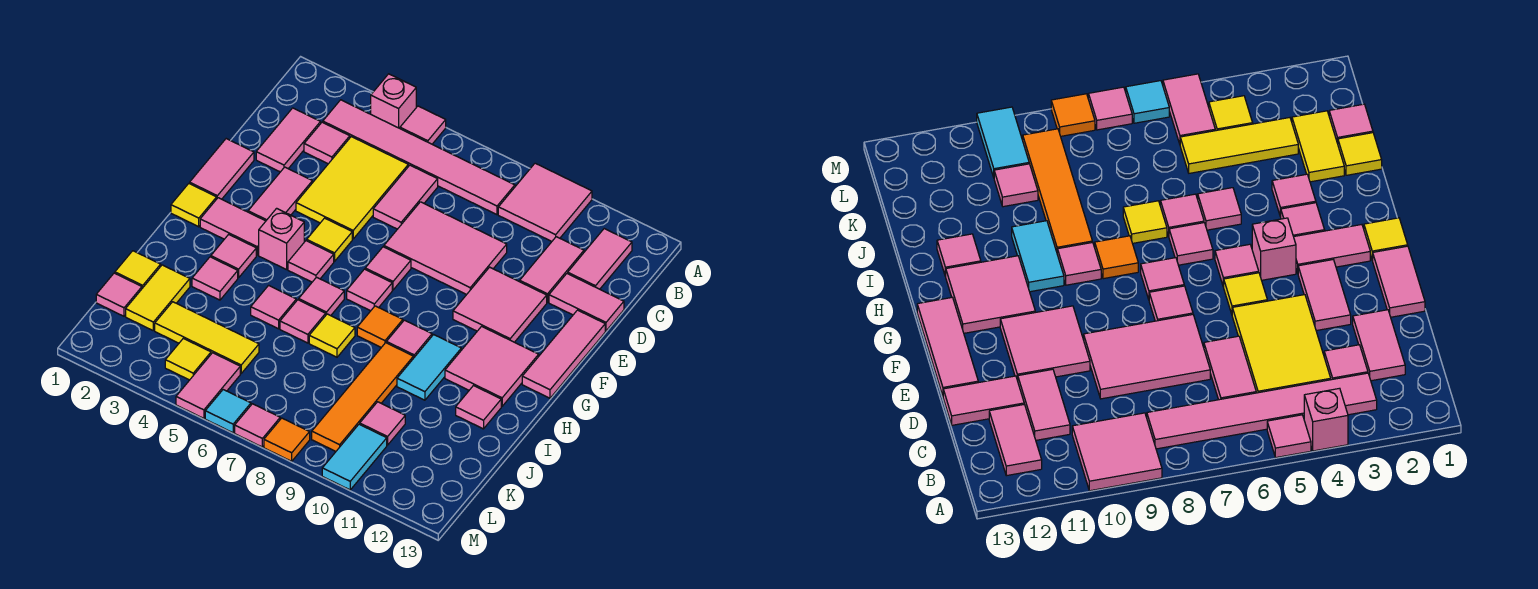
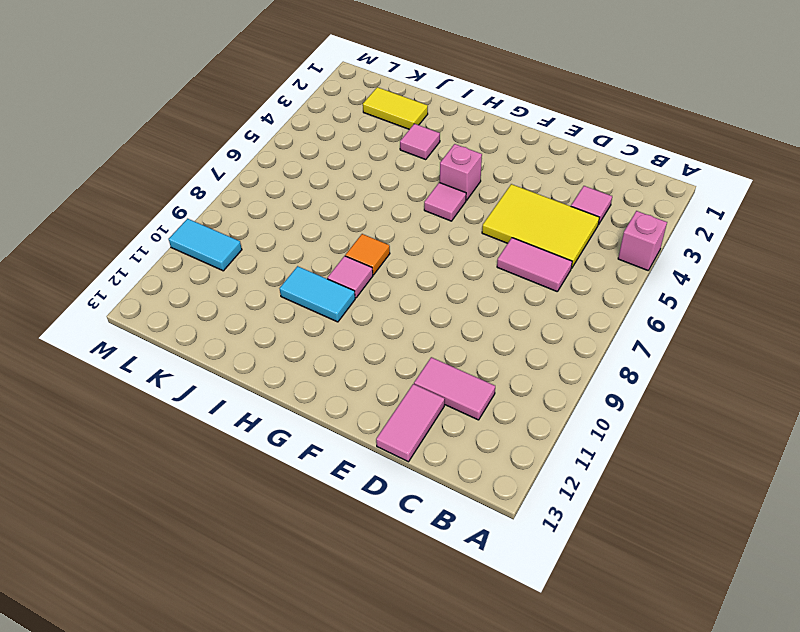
none -> pink 1x1 tile [400,106,446,144]
none -> pink 2x2 tile [498,163,592,241]
none -> pink 1x6 tile [323,100,515,215]
none -> pink 1x2 tile [568,229,632,289]

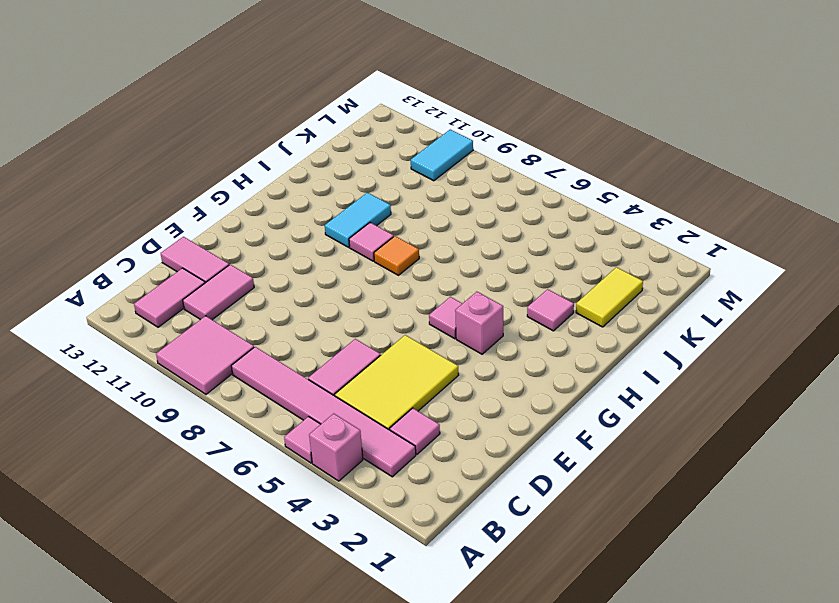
none -> pink 1x2 tile [256,108,321,172]
none -> pink 2x3 tile [384,202,507,295]
none -> pink 1x2 tile [190,139,254,199]
none -> pink 1x2 tile [248,167,312,221]

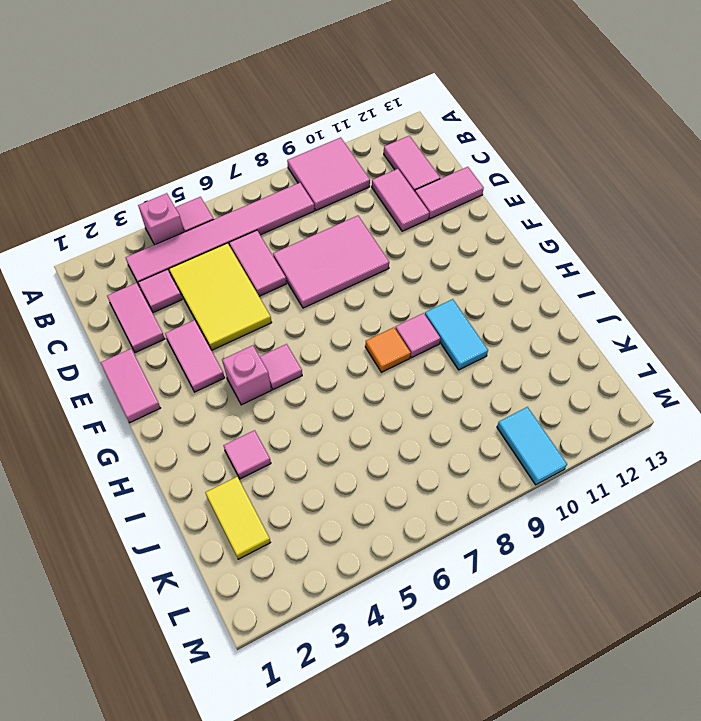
none -> pink 2x2 tile [453,267,547,342]
none -> pink 1x3 tile [522,310,605,398]
none -> yellow 1x1 tile [307,218,352,261]
none -> pink 1x1 tile [365,247,411,290]

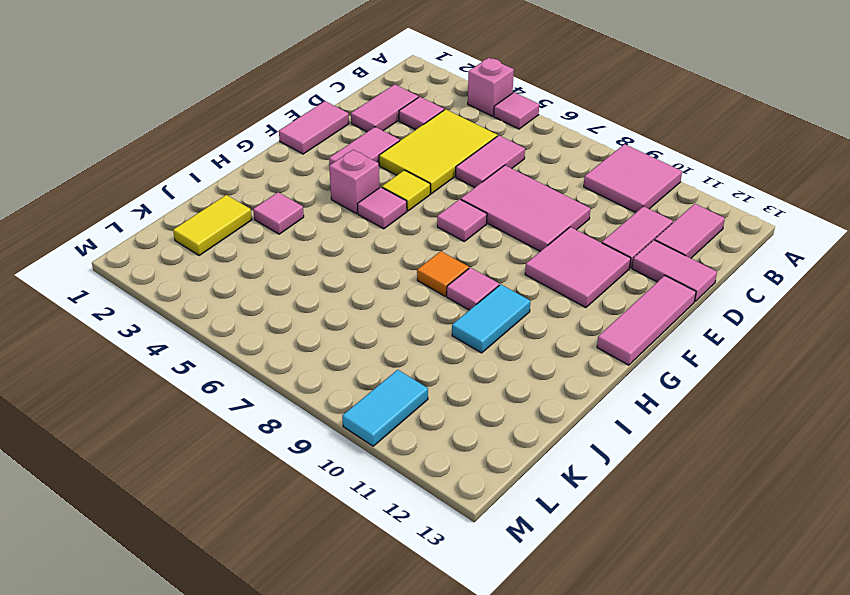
none -> pink 1x6 tile [323,100,515,215]
none -> yellow 1x1 tile [171,183,217,227]
none -> pink 1x2 tile [200,198,266,255]
none -> pink 1x1 tile [347,269,392,311]

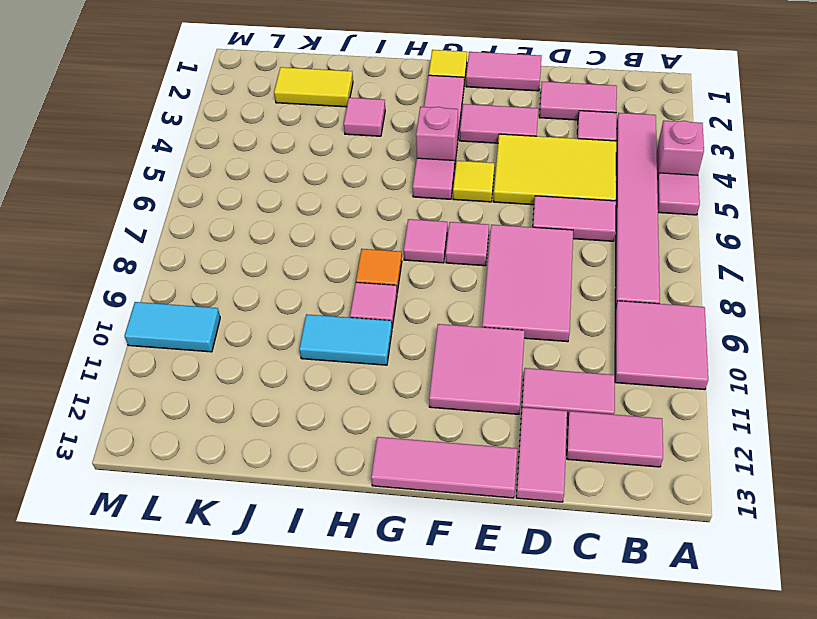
none -> pink 2x2 tile [445,326,539,406]
none -> pink 1x1 tile [211,234,256,278]
none -> pink 1x1 tile [299,277,344,316]
none -> pink 1x1 tile [251,285,296,329]

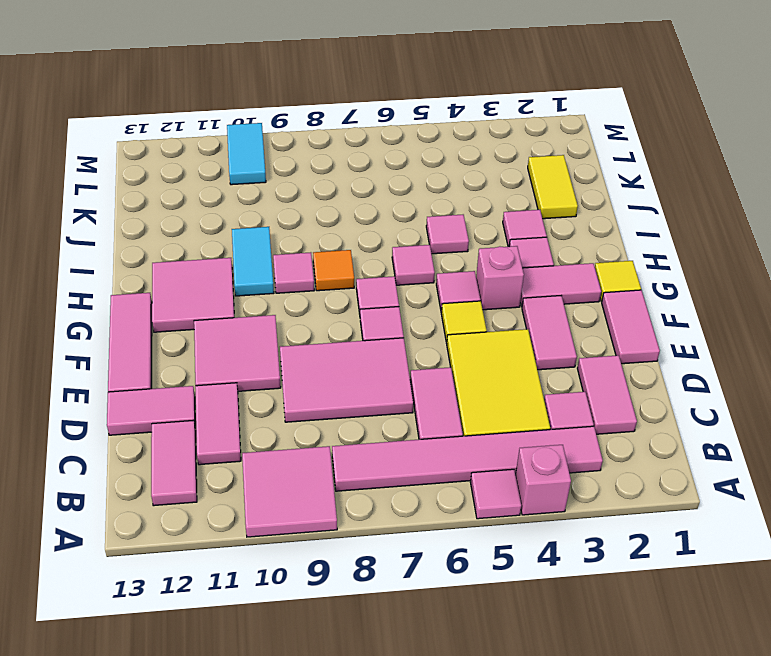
none -> pink 1x1 tile [280,300,326,343]
none -> yellow 1x1 tile [309,314,355,357]
none -> orange 1x4 tile [312,343,413,451]
none -> pink 1x1 tile [456,386,501,429]

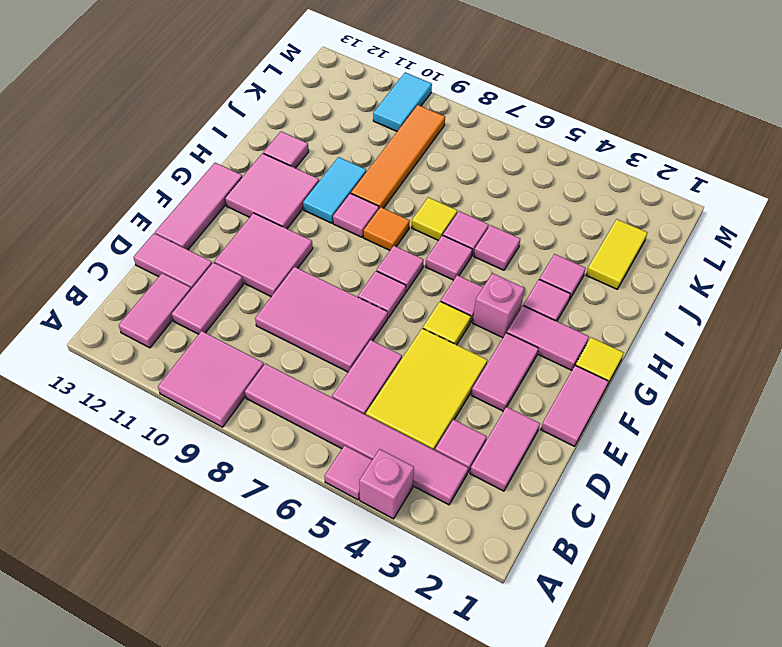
none -> yellow 1x1 tile [115,251,161,288]
none -> pink 1x1 tile [96,273,142,316]
none -> yellow 1x3 tile [155,302,259,373]
none -> pink 1x1 tile [360,402,405,445]

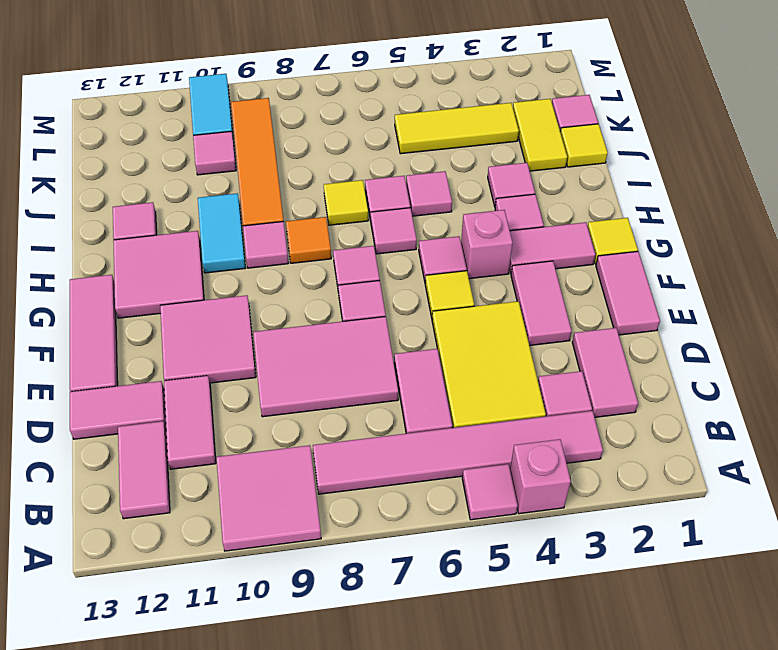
none -> yellow 1x1 tile [165,338,211,380]
none -> pink 1x2 tile [176,353,240,418]
none -> cyan 1x1 tile [205,390,251,433]
none -> pink 1x1 tile [235,404,280,447]

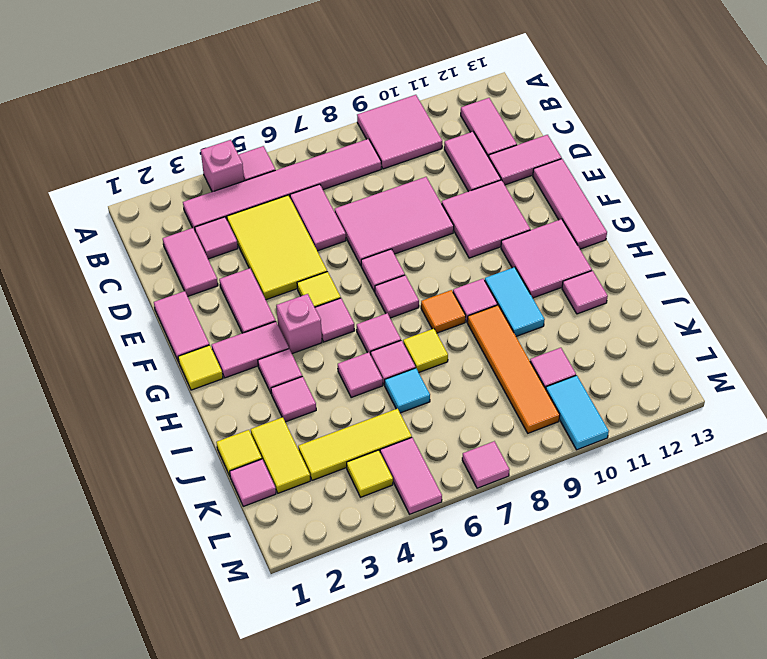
cyan 1x1 tile [385,368,430,413] -> cyan 1x1 tile moved to [205,390,251,433]
none -> orange 1x1 tile [264,418,310,461]

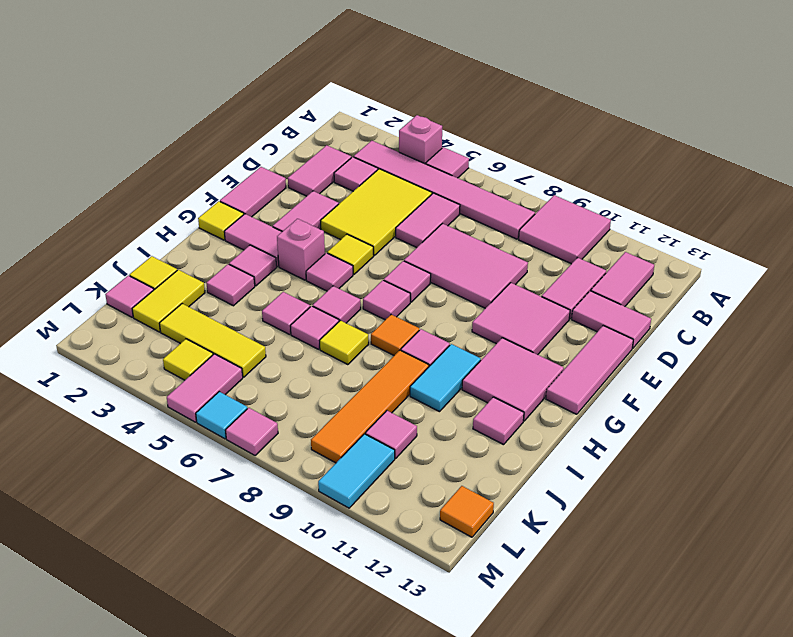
orange 1x1 tile [440,486,494,537] -> orange 1x1 tile moved to [264,418,310,461]

